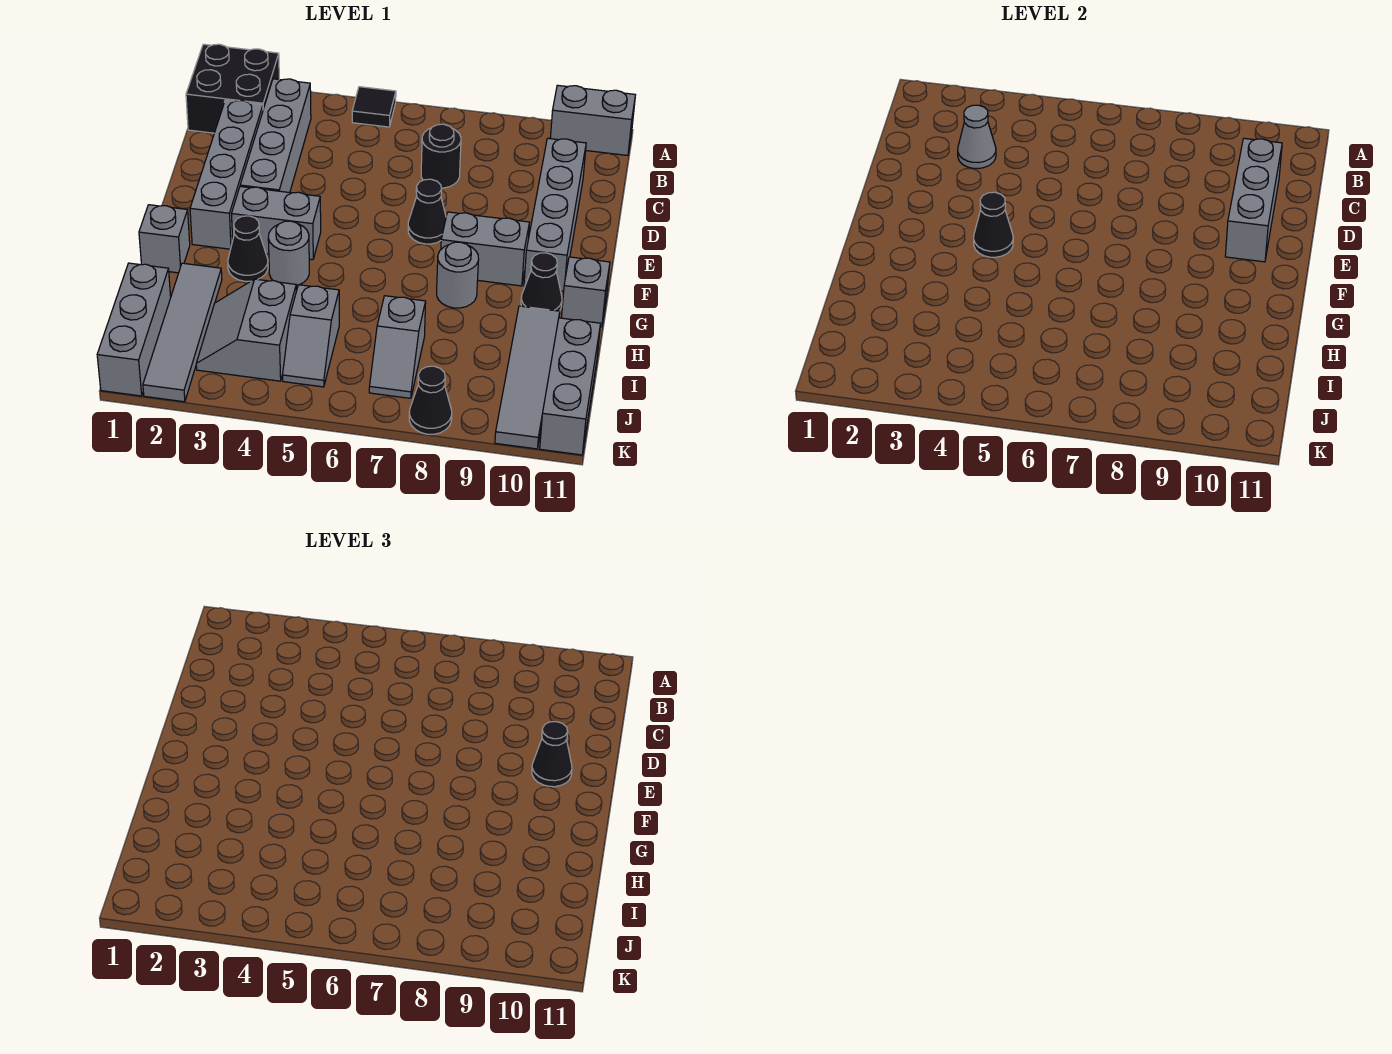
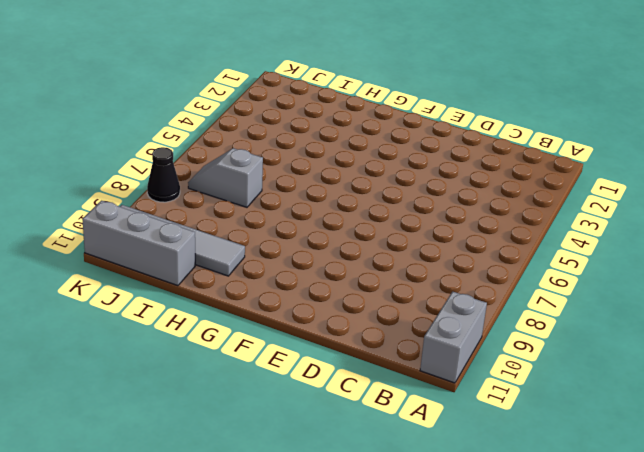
none -> black 2x2 brick [186,44,279,133]
none -> black 1x1 tile [352,87,396,127]
none -> grey 1x4 brick [240,79,311,193]

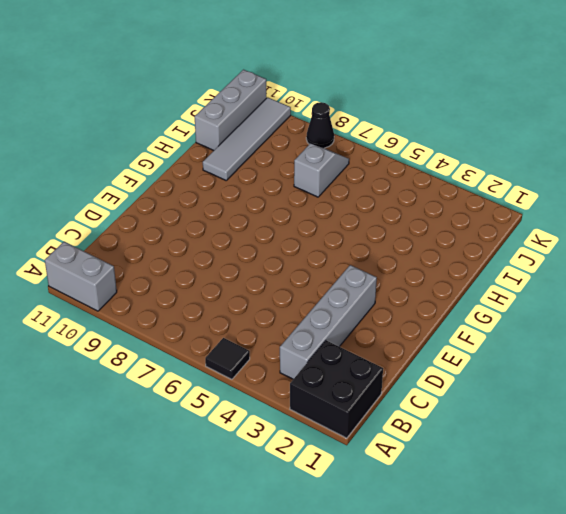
none -> grey 1x4 brick [190,100,263,249]
none -> black 1x1 round brick [421,124,461,188]
none -> grey 1x4 brick [524,138,586,291]

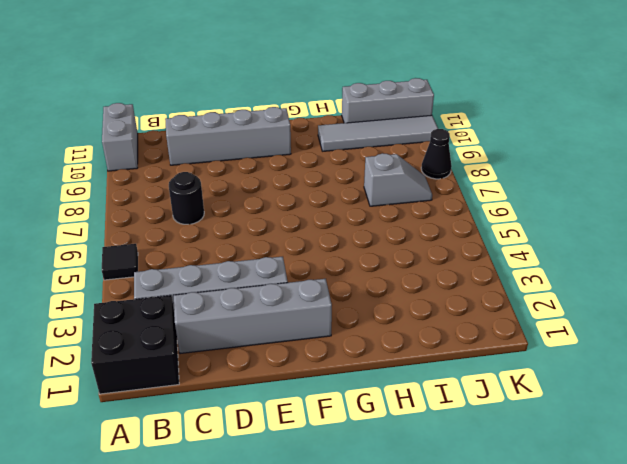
none -> black 1x1 cone [408,179,446,244]
none -> grey 1x2 brick [232,187,321,260]
none -> grey 1x2 brick [441,212,530,286]

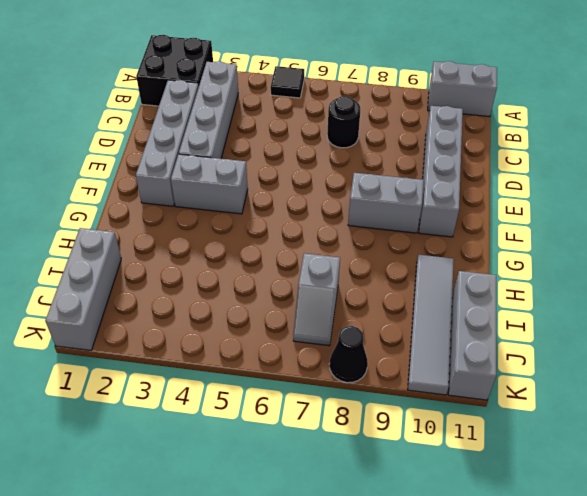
none -> black 1x1 cone [408,179,446,244]
none -> grey 1x1 brick [139,205,190,273]
none -> black 1x1 cone [228,216,268,281]

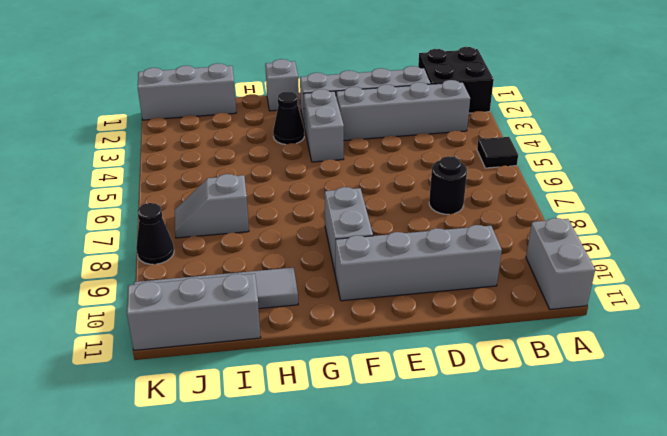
none -> black 1x1 cone [408,179,446,244]
none -> grey 1x1 round brick [268,221,309,286]
none -> grey 1x1 round brick [437,242,479,308]

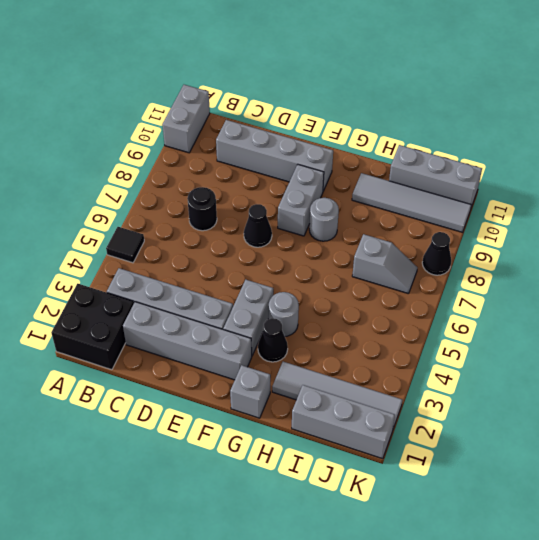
none -> black 1x1 cone [521,253,562,311]
none -> grey 1x1 brick [561,257,610,327]
none -> grey 2x2 slope [196,279,296,381]

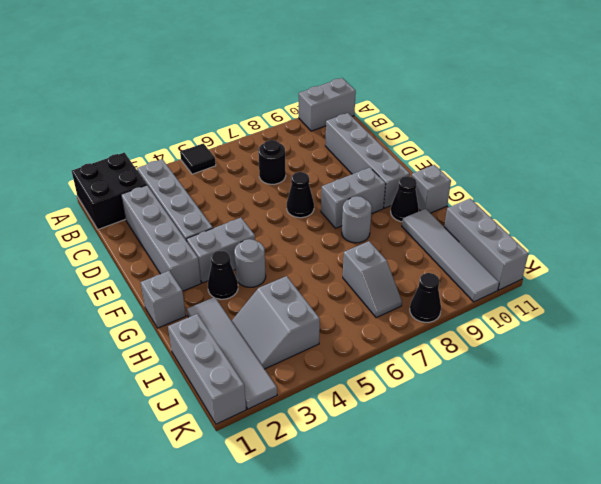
none -> grey 1x2 slope [283,285,339,387]
none -> grey 1x1 cone [958,105,996,168]
none -> grey 1x3 brick [1225,138,1282,262]

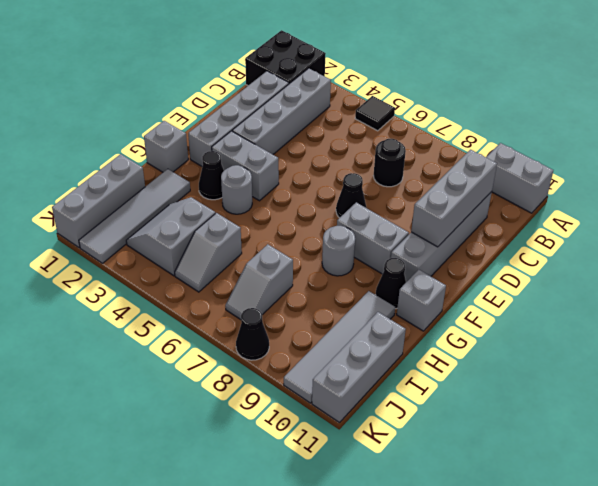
none -> grey 1x1 cone [958,105,996,168]
none -> black 1x1 cone [974,192,1013,257]
none -> black 1x1 cone [532,722,572,787]

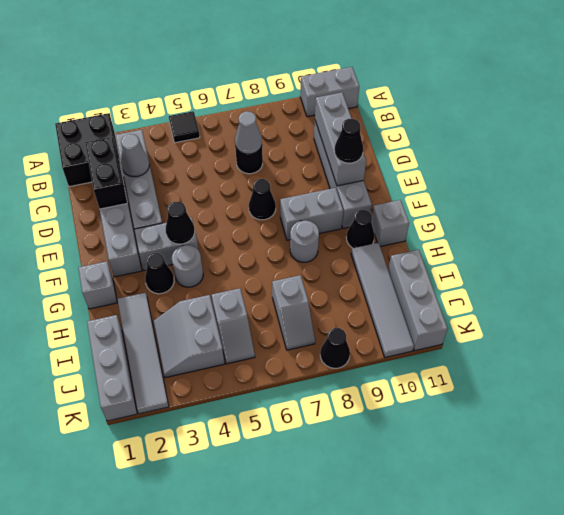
black 1x2 brick [85,137,127,209] -> none
grey 1x1 cone [235,111,262,154] -> none

